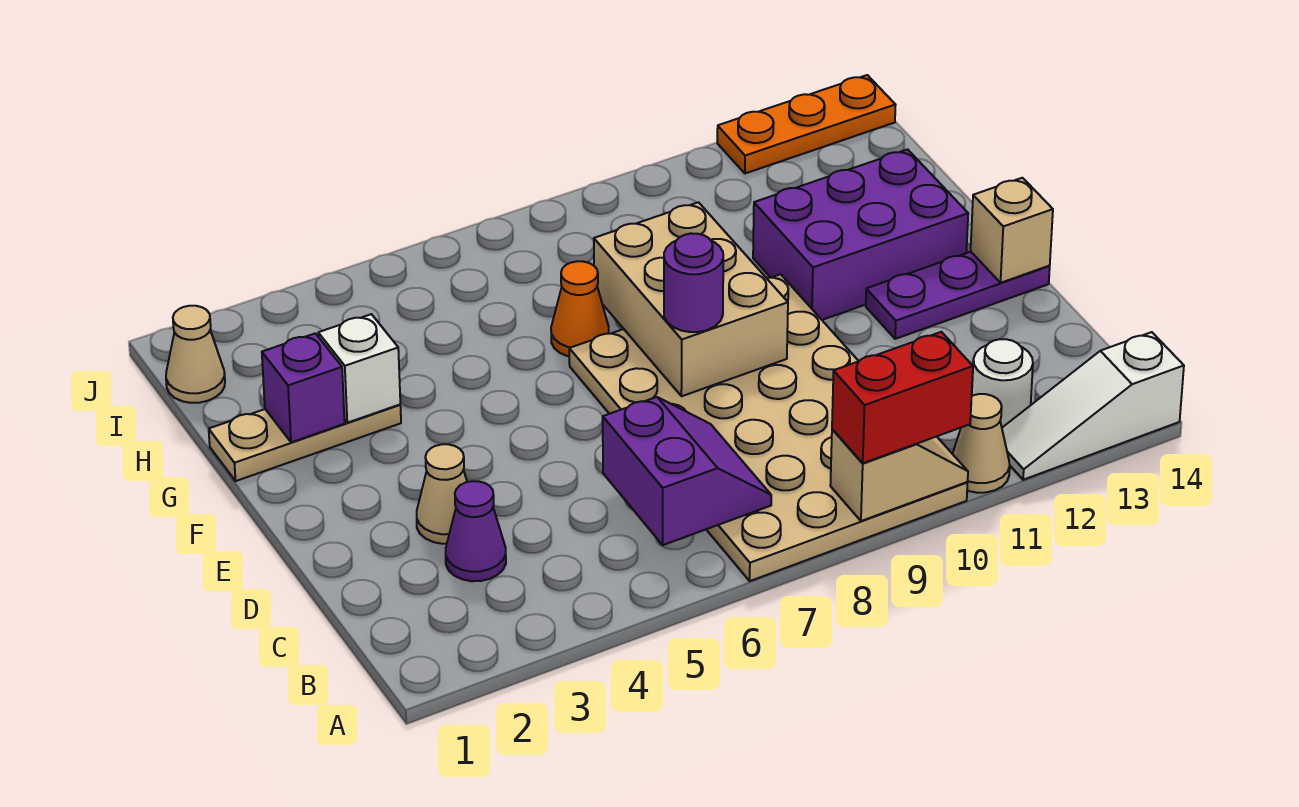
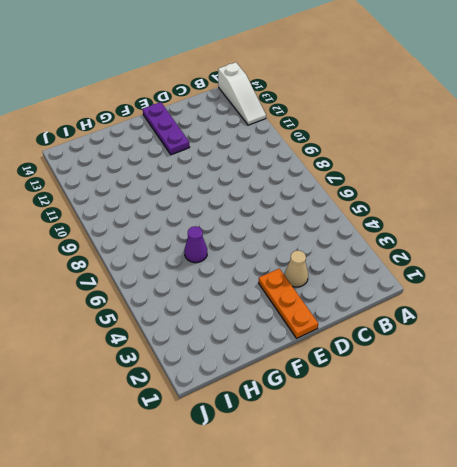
orange 1x3 plate [259,269,318,338] -> orange 1x3 plate moved to [717,75,896,173]
purple 1x1 cone [184,226,207,263] -> purple 1x1 cone moved to [446,481,506,581]
none -> tan 4x6 plate [569,274,967,581]
none -> tan 1x1 cone [953,394,1010,493]
none -> white 1x1 round brick [972,339,1033,427]

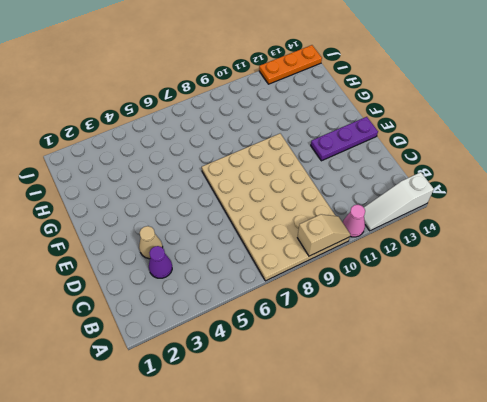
pink 1x1 cone [343,205,365,237] -> tan 1x1 cone [953,394,1010,493]
none -> white 1x1 round brick [972,339,1033,427]
none -> purple 2x3 brick [753,149,968,320]
none -> tan 1x3 plate [209,405,401,481]

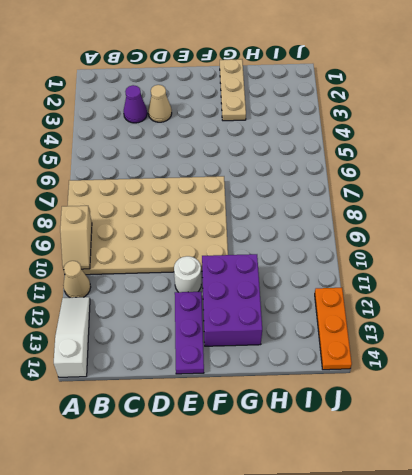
white 1x1 round brick [174,256,201,292] -> white 1x1 round brick moved to [972,339,1033,427]
none -> orange 1x1 cone [551,261,609,356]
none -> tan 1x1 cone [166,306,225,403]
none -> purple 2x2 slope [603,397,771,545]

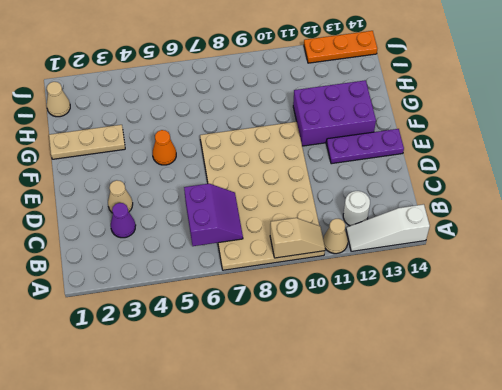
orange 1x1 cone [153,130,176,165] -> orange 1x1 cone moved to [551,261,609,356]
none -> tan 2x3 brick [594,202,788,396]
none -> tan 1x1 brick [971,178,1053,283]
none -> purple 1x1 brick [262,333,345,442]

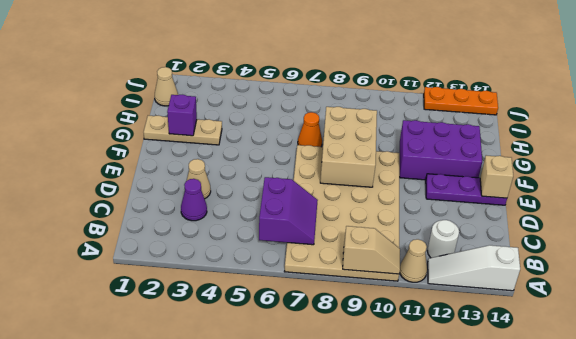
none -> white 1x1 brick [318,314,400,423]
none -> red 1x2 brick [832,332,973,463]
none -> purple 1x1 round brick [664,233,723,332]

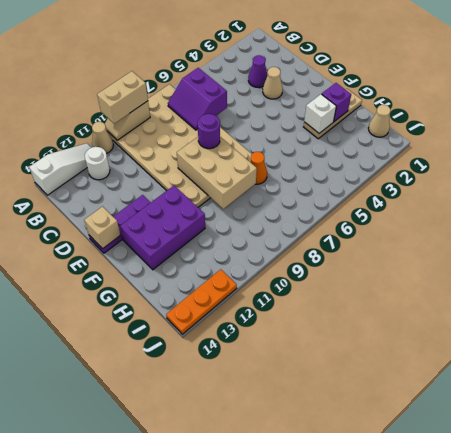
tan 1x2 brick [97,71,148,124] -> red 1x2 brick [832,332,973,463]

